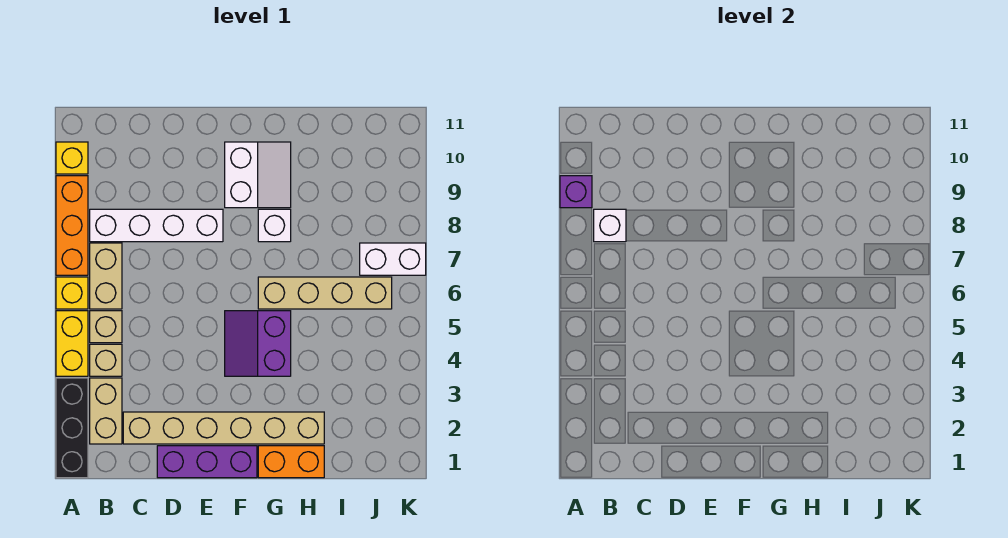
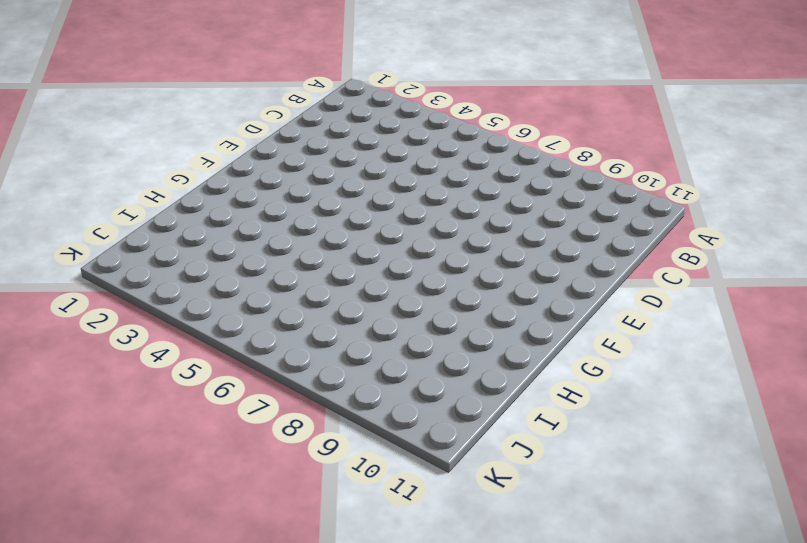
none -> black 1x3 brick [56,378,88,478]
none -> yellow 1x2 brick [56,311,88,376]
none -> yellow 1x1 brick [56,277,88,309]

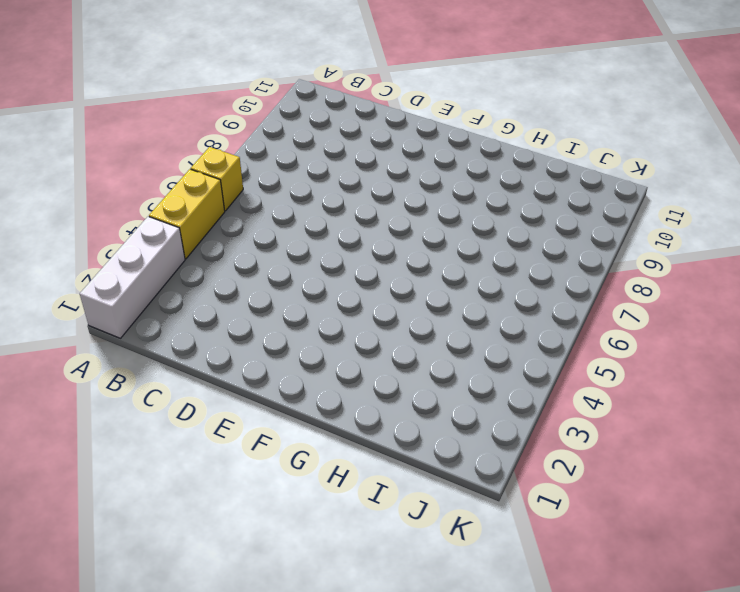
white 1x3 brick [80,217,185,338] -> black 1x3 brick [56,378,88,478]
none -> orange 1x3 brick [56,176,88,275]
none -> yellow 1x1 brick [56,142,88,174]
none -> tan 1x2 brick [90,378,122,444]

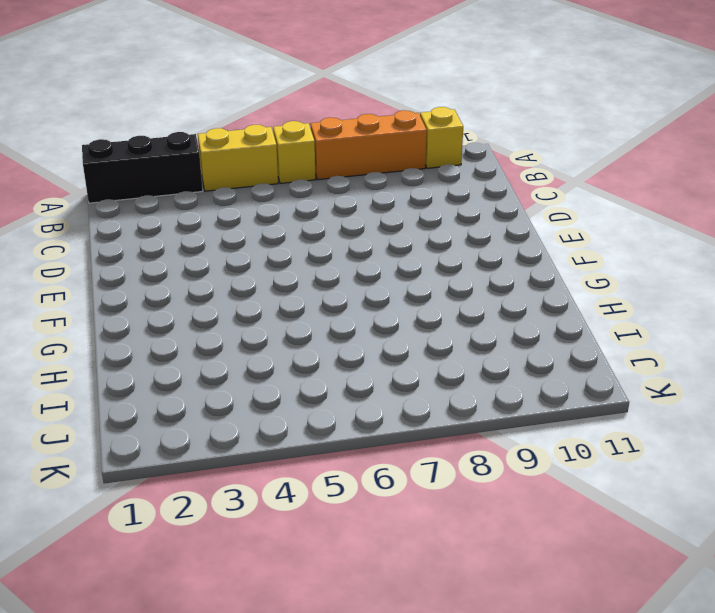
none -> tan 1x2 brick [90,378,122,444]
none -> tan 1x1 brick [90,344,122,376]
none -> tan 1x1 brick [90,311,122,343]

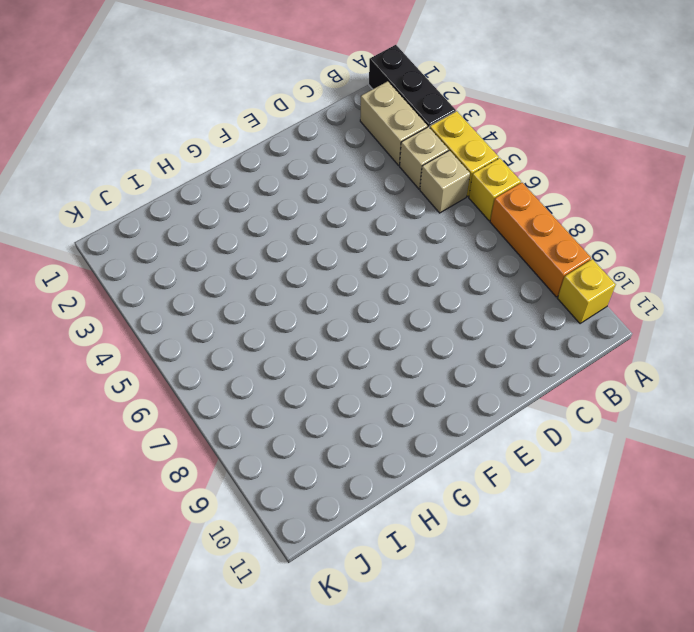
none -> tan 1x2 brick [90,243,122,309]
none -> white 1x4 brick [90,209,223,242]
none -> tan 1x6 brick [123,412,324,444]

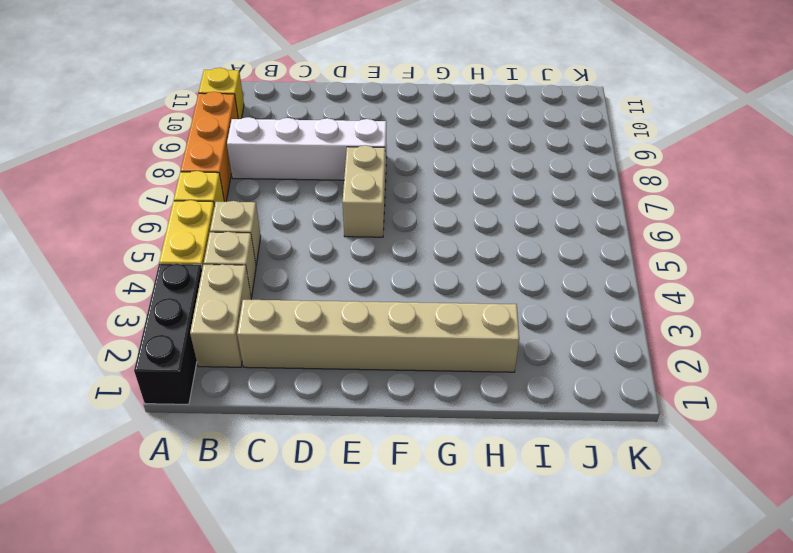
tan 1x2 brick [342,145,385,237] -> tan 1x2 brick moved to [90,243,122,309]
none -> purple 1x3 brick [157,446,257,478]
none -> purple 2x2 slope [225,311,291,376]
none -> white 2x2 slope [225,142,291,208]

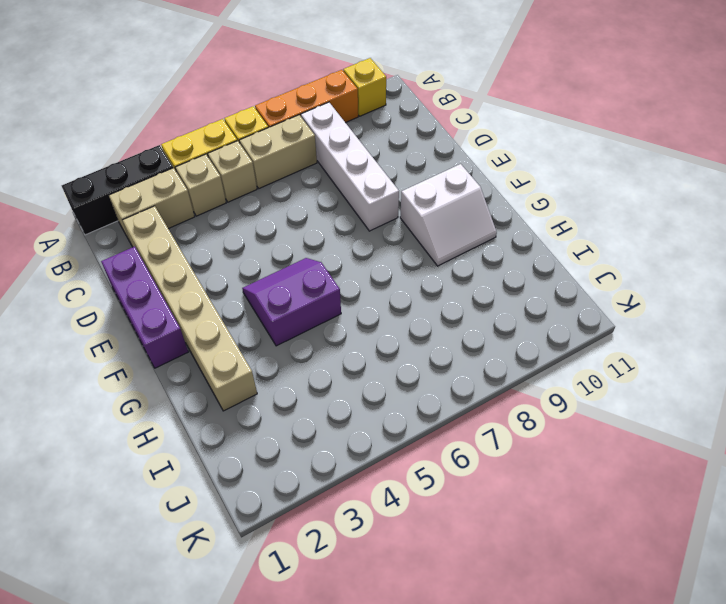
none -> orange 1x2 brick [258,446,324,478]
none -> tan 1x4 brick [258,277,392,309]
none -> white 1x1 brick [258,209,291,242]

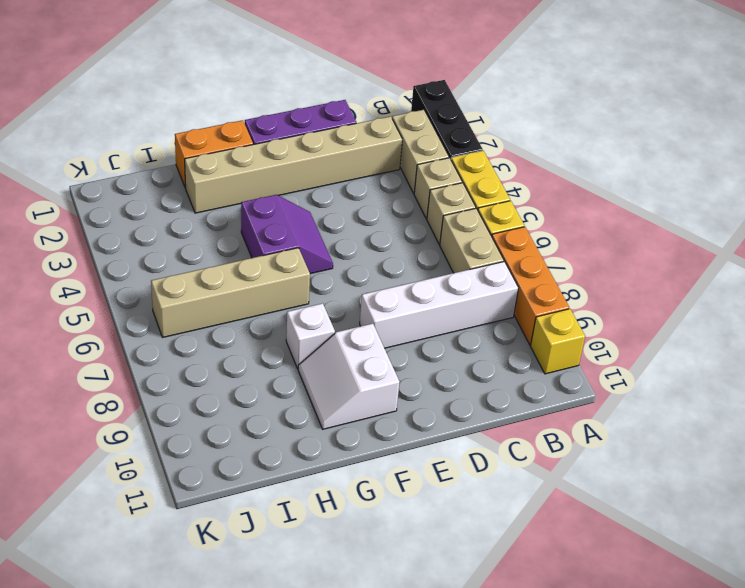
none -> white 1x2 brick [360,243,426,275]
none -> purple 1x1 brick [560,176,592,208]
none -> white 1x1 brick [594,209,626,242]

